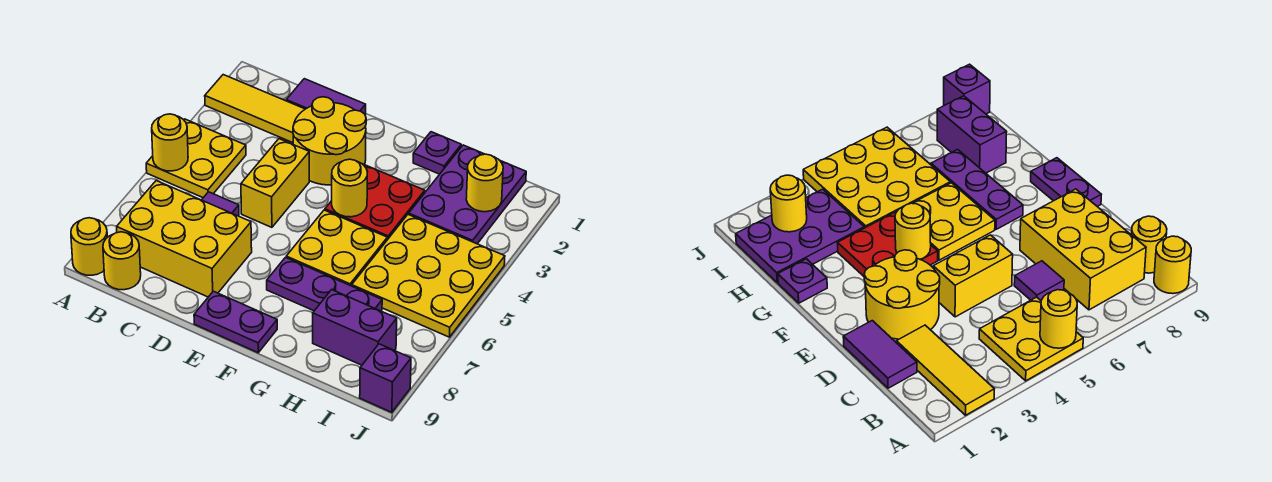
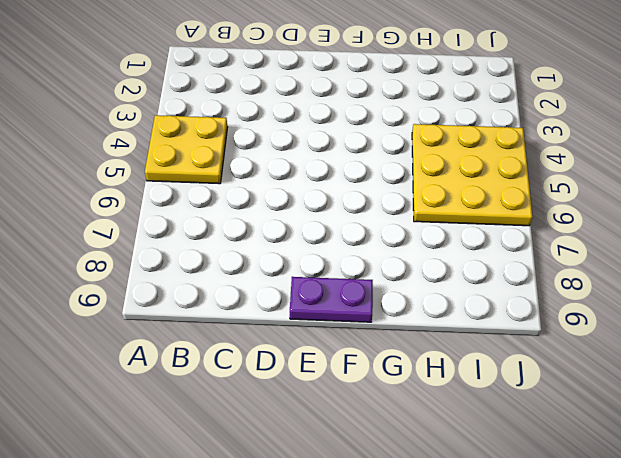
none -> yellow 1x3 tile [205,75,305,143]
none -> yellow 1x1 round brick [71,218,107,275]
none -> yellow 2x3 brick [117,181,252,297]

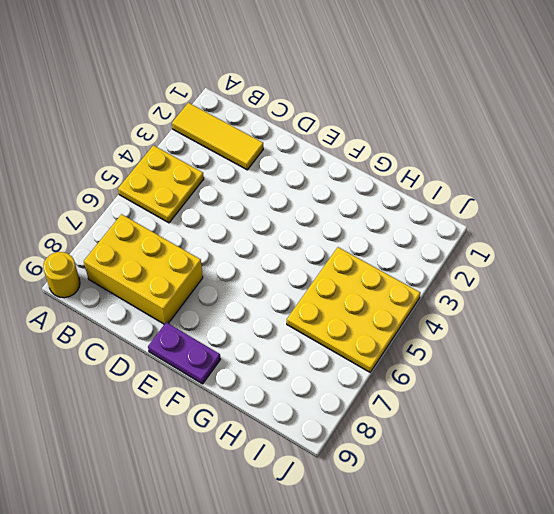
none -> yellow 1x1 round brick [103,232,141,290]
none -> purple 1x2 tile [286,79,366,114]
none -> purple 1x1 tile [202,192,239,216]

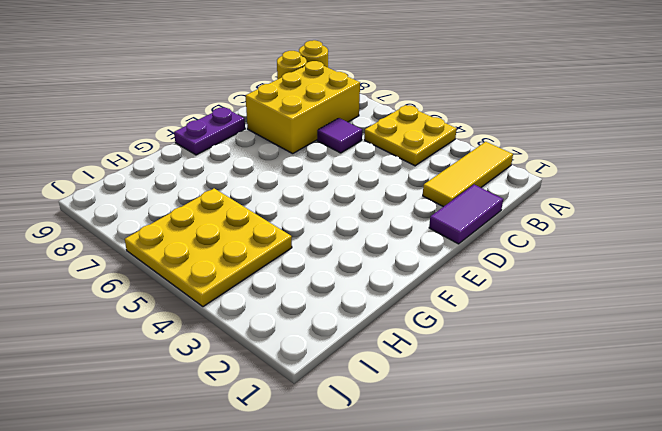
none -> yellow 2x2 round brick [293,97,366,185]
none -> yellow 1x2 brick [241,139,309,227]
none -> red 2x2 plate [325,164,425,240]

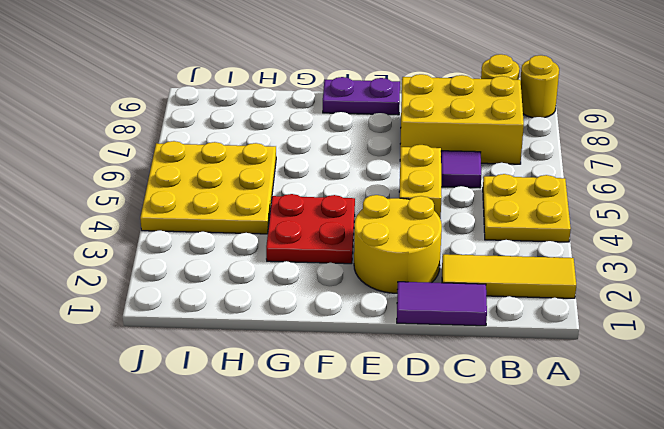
none -> yellow 2x2 plate [286,210,387,286]
none -> purple 1x3 plate [267,257,382,311]
none -> purple 1x1 plate [413,132,461,174]

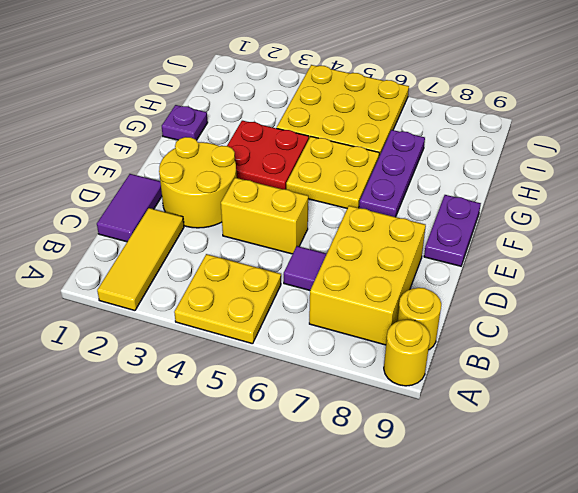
none -> purple 2x3 plate [409,145,526,244]
none -> purple 1x2 brick [313,290,397,365]
none -> purple 1x1 brick [360,344,411,412]

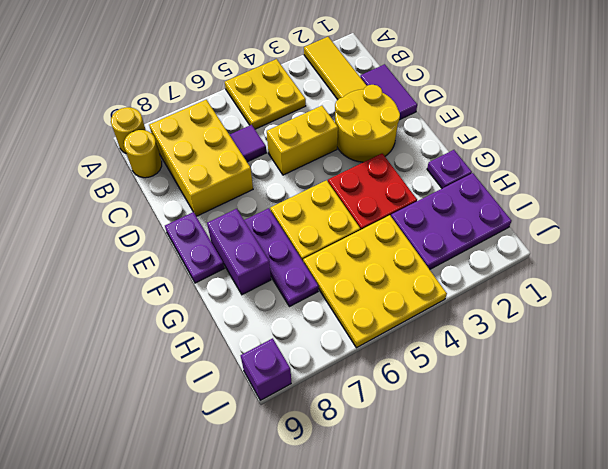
purple 1x2 brick [207,209,271,295] -> purple 1x2 brick moved to [313,290,397,365]
none -> yellow 1x1 round brick [152,114,188,171]
none -> yellow 1x1 round brick [332,159,367,217]
none -> yellow 1x1 round brick [466,154,503,212]

